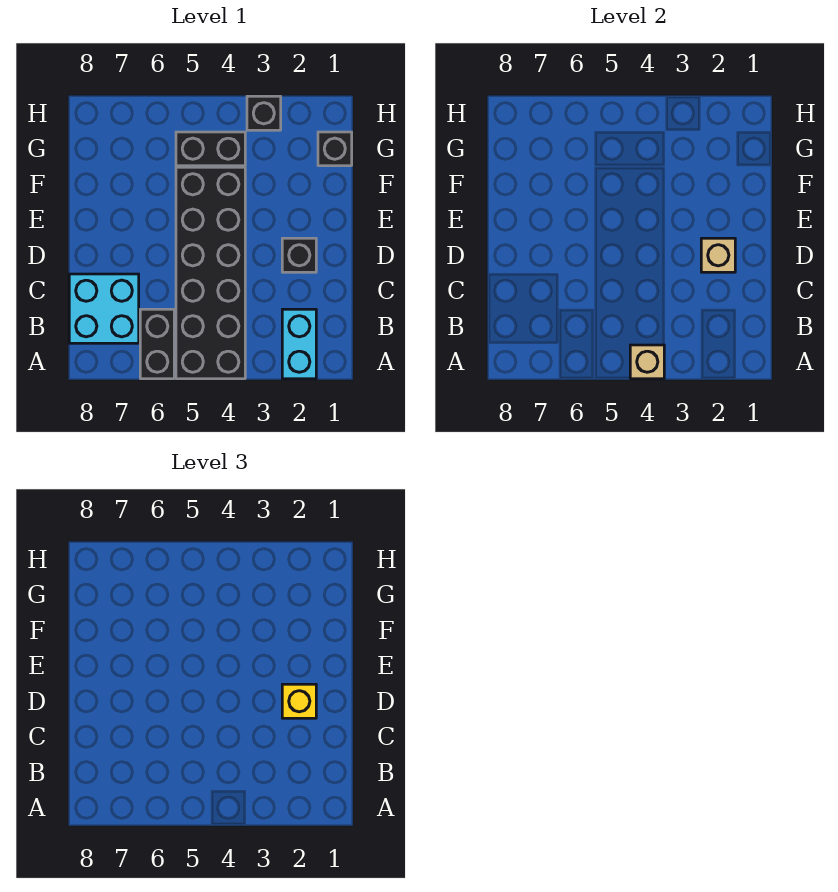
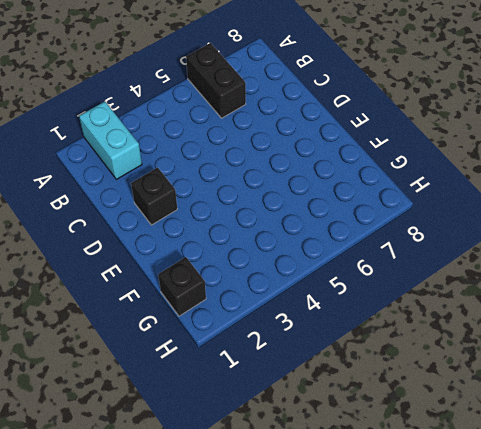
none -> black 2x6 brick [176,167,245,379]
none -> cyan 2x2 brick [69,274,139,343]

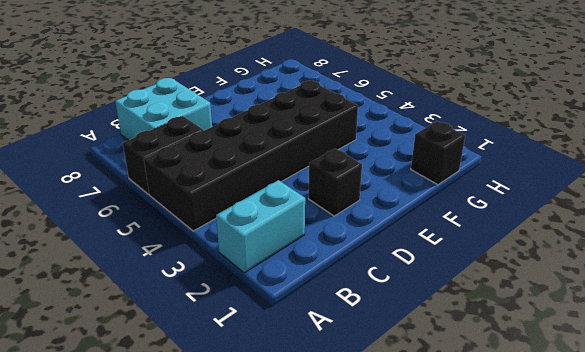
none -> black 1x2 brick [176,132,245,166]
none -> black 1x1 brick [247,96,281,130]

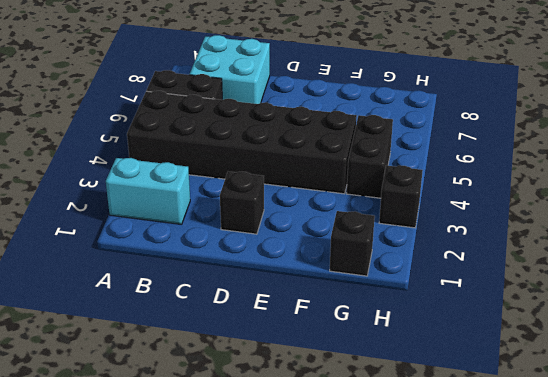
none -> tan 1x1 brick [630,345,664,379]
none -> tan 1x1 brick [701,238,735,272]

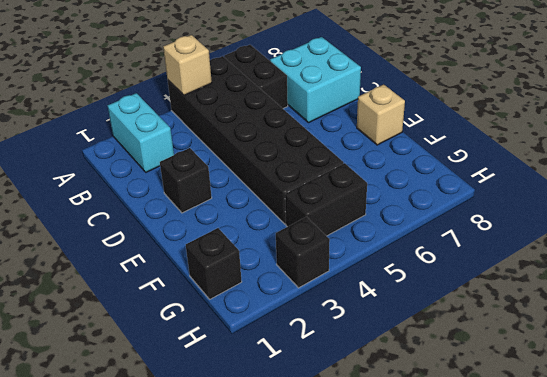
tan 1x1 brick [357,84,405,145] -> tan 1x1 brick moved to [701,238,735,272]
none -> yellow 1x1 brick [282,684,316,718]

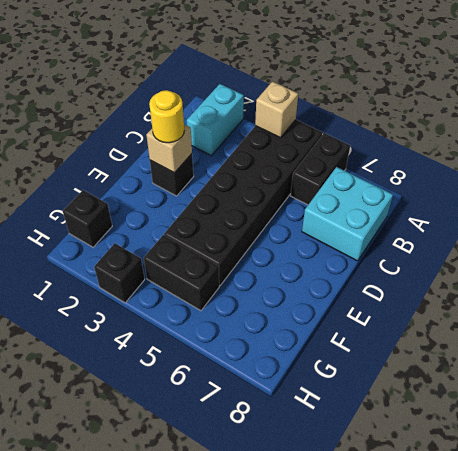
yellow 1x1 round brick [149,90,184,143] -> yellow 1x1 brick [282,684,316,718]

